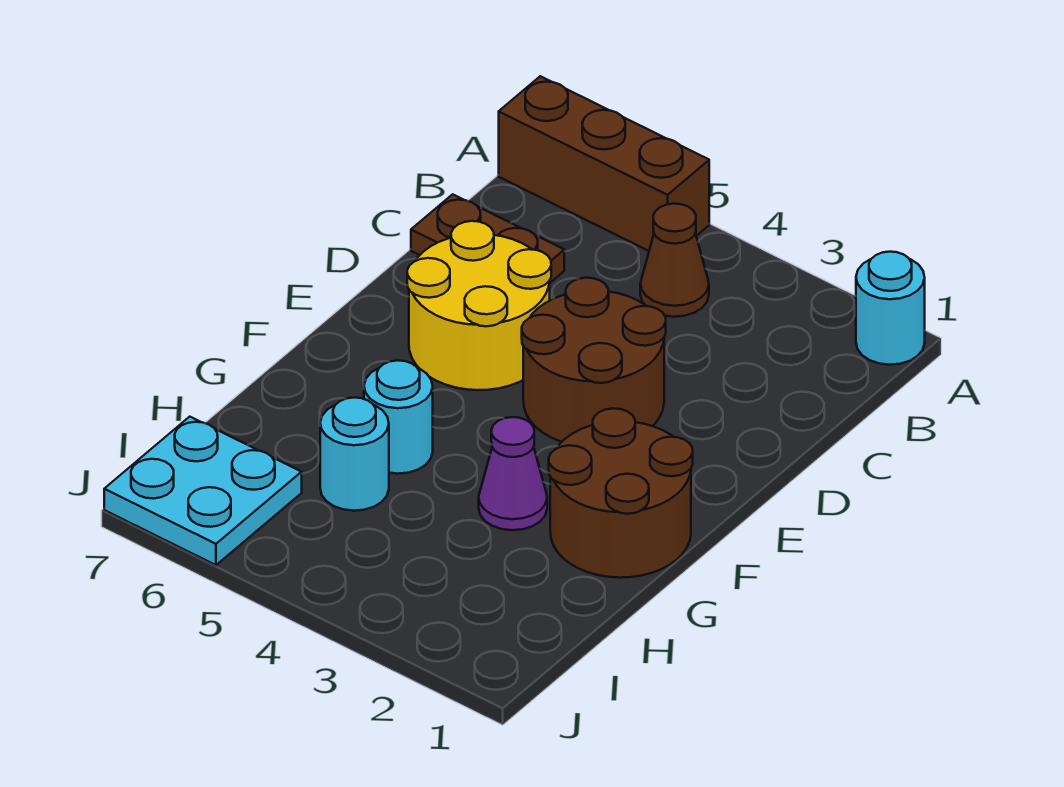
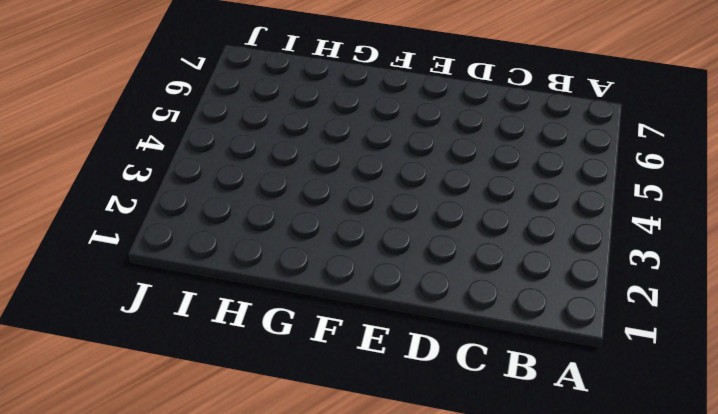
none -> cyan 1x1 round brick [856,252,925,365]
none -> brown 1x3 brick [499,76,709,251]

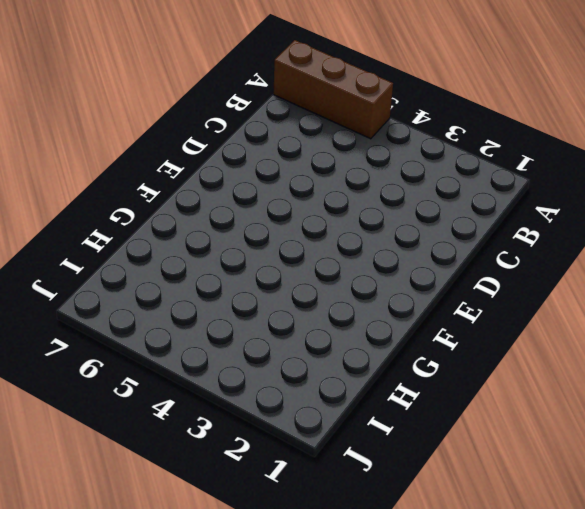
none -> cyan 1x1 round brick [856,252,925,365]
none -> brown 1x1 cone [640,204,709,317]

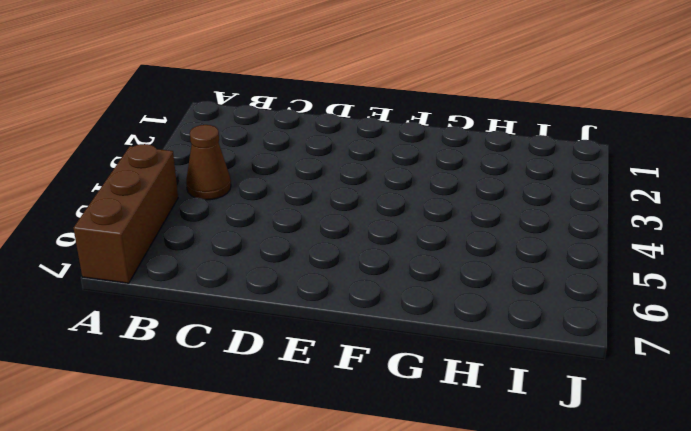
none -> cyan 1x1 round brick [856,252,925,365]
none -> brown 1x2 plate [411,194,564,283]

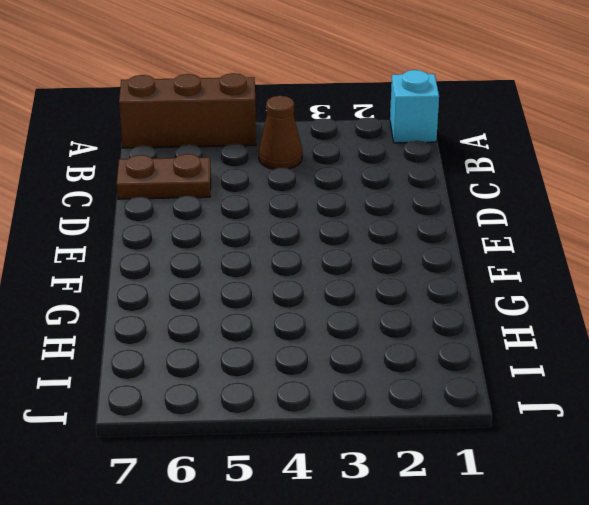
cyan 1x1 brick [390,70,439,143] -> cyan 1x1 round brick [856,252,925,365]
none -> brown 2x2 round brick [522,278,666,442]
none -> yellow 2x2 round brick [407,221,551,390]

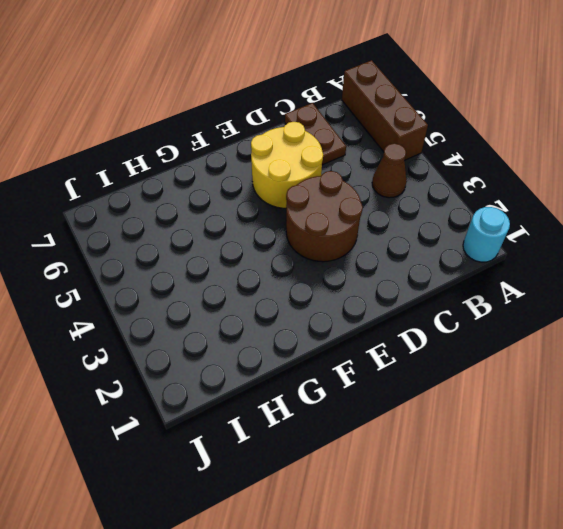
none -> brown 2x2 round brick [549,408,693,578]
none -> purple 1x1 cone [479,417,547,530]

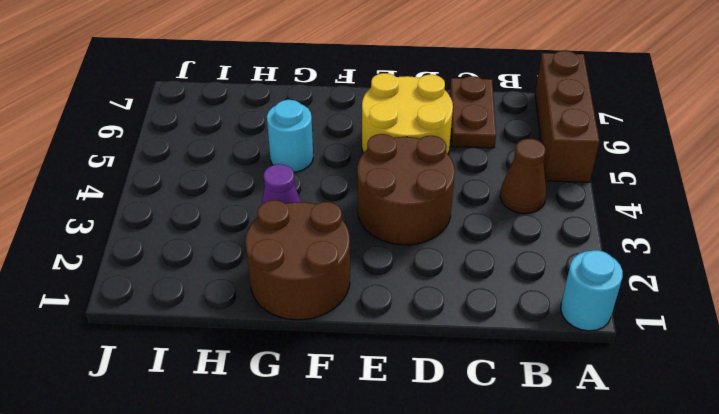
none -> cyan 1x1 round brick [320,398,389,511]
none -> cyan 2x2 plate [104,417,302,565]

